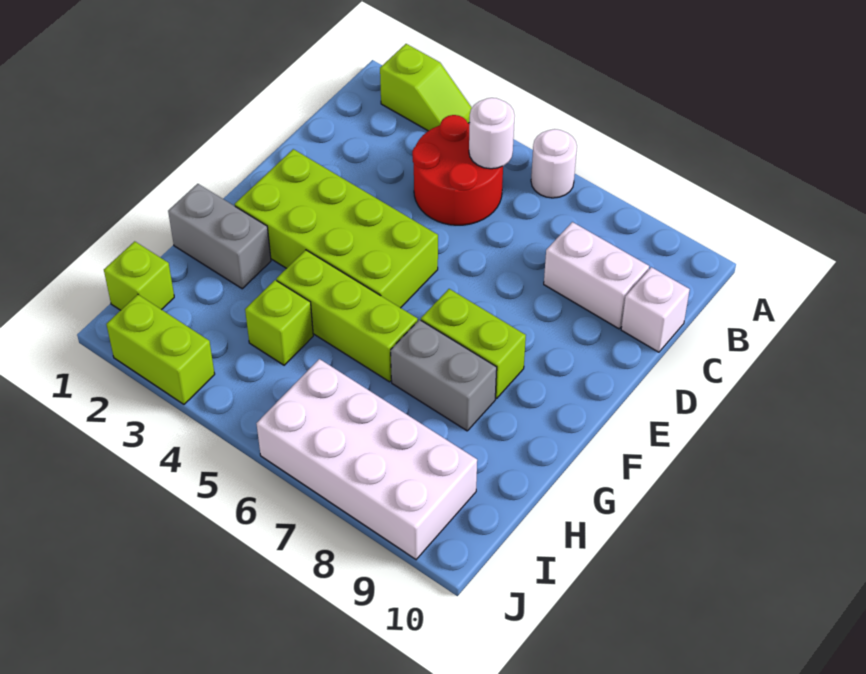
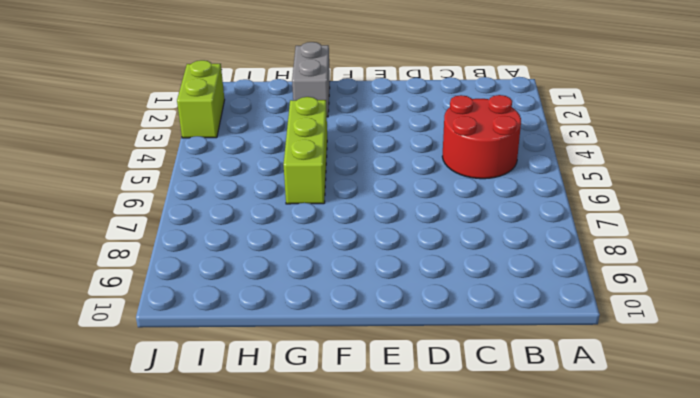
none -> lime 1x2 slope [380,44,472,131]
none -> white 1x1 round brick [531,129,577,198]
none -> white 1x2 brick [544,222,649,329]

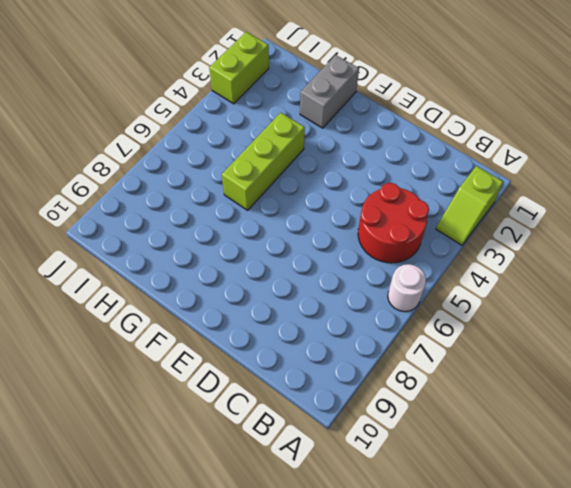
none -> white 1x2 brick [544,222,649,329]
none -> white 1x1 brick [621,267,690,352]
none -> lime 2x4 brick [235,149,438,308]

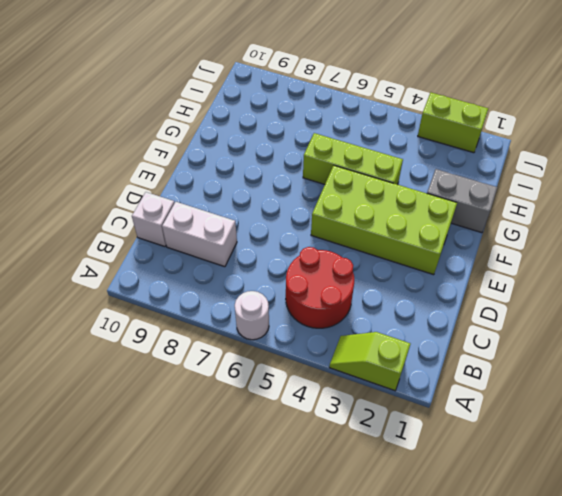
none -> lime 1x2 brick [421,289,526,399]
none -> grey 1x2 brick [391,320,497,431]
none -> lime 1x1 brick [245,280,313,365]

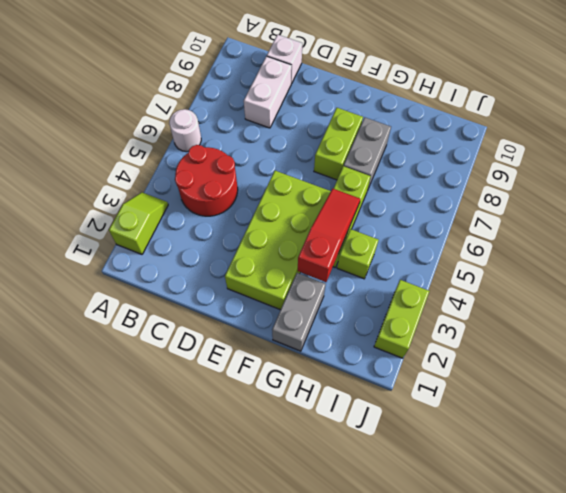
red 1x3 slope [297,189,360,282] -> none
none -> lime 1x1 brick [104,241,174,310]
none -> white 2x4 brick [256,359,477,559]
none -> white 1x1 round brick [469,98,515,169]

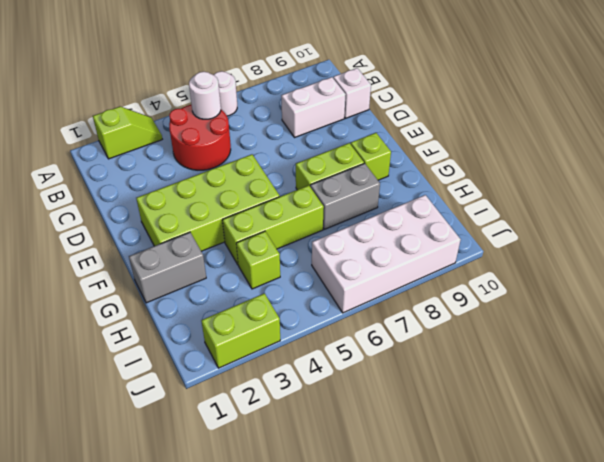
lime 1x1 brick [351,133,391,180] -> lime 1x1 brick moved to [104,241,174,310]

